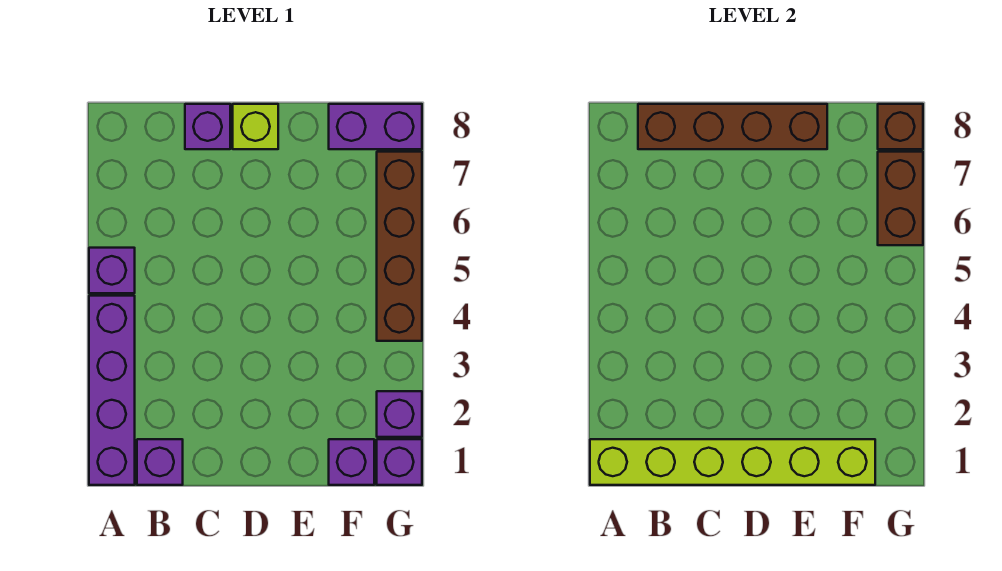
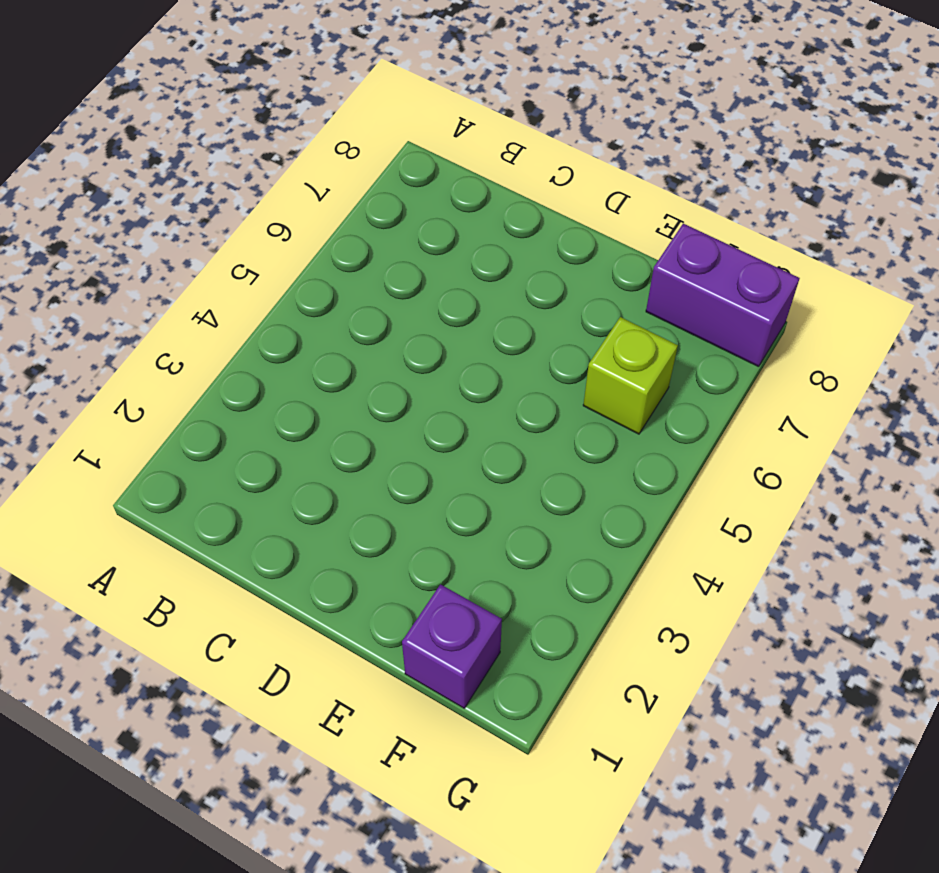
lime 1x1 brick [583,317,678,434] -> lime 1x1 brick moved to [233,104,278,149]
none -> purple 1x4 brick [89,296,135,485]
none -> purple 1x1 brick [89,248,135,293]
none -> purple 1x1 brick [137,439,183,485]

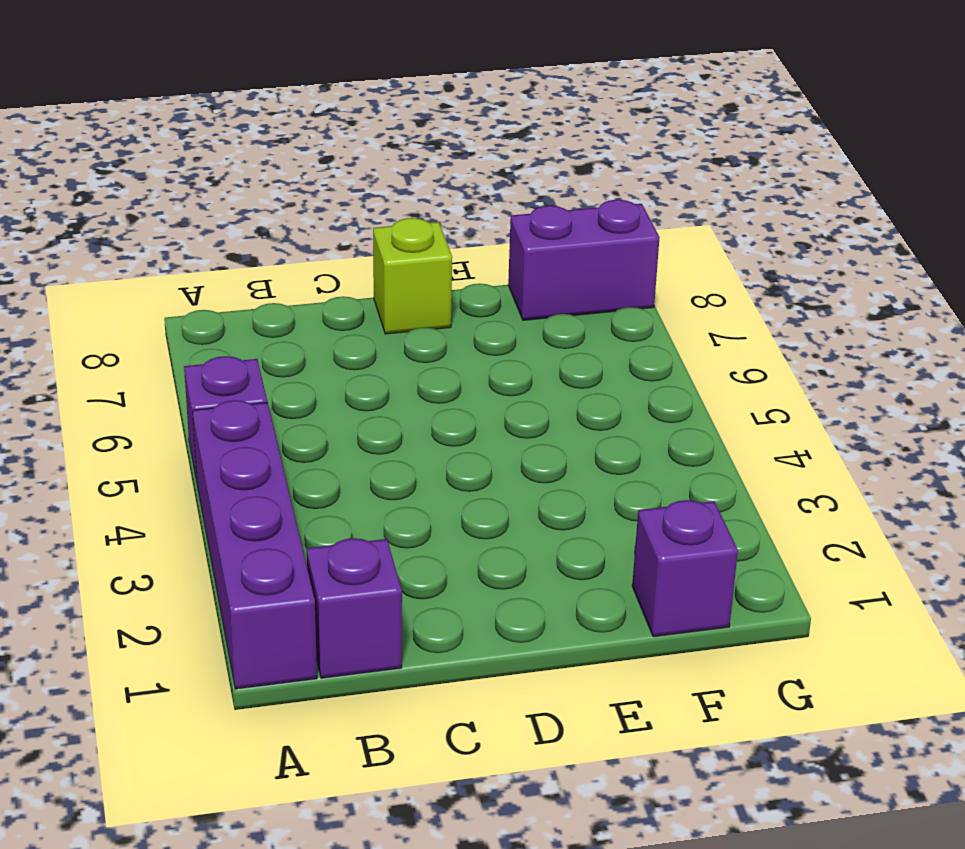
none -> purple 1x1 brick [185,104,230,149]
none -> purple 1x1 brick [377,439,422,485]
none -> purple 1x1 brick [377,391,422,437]

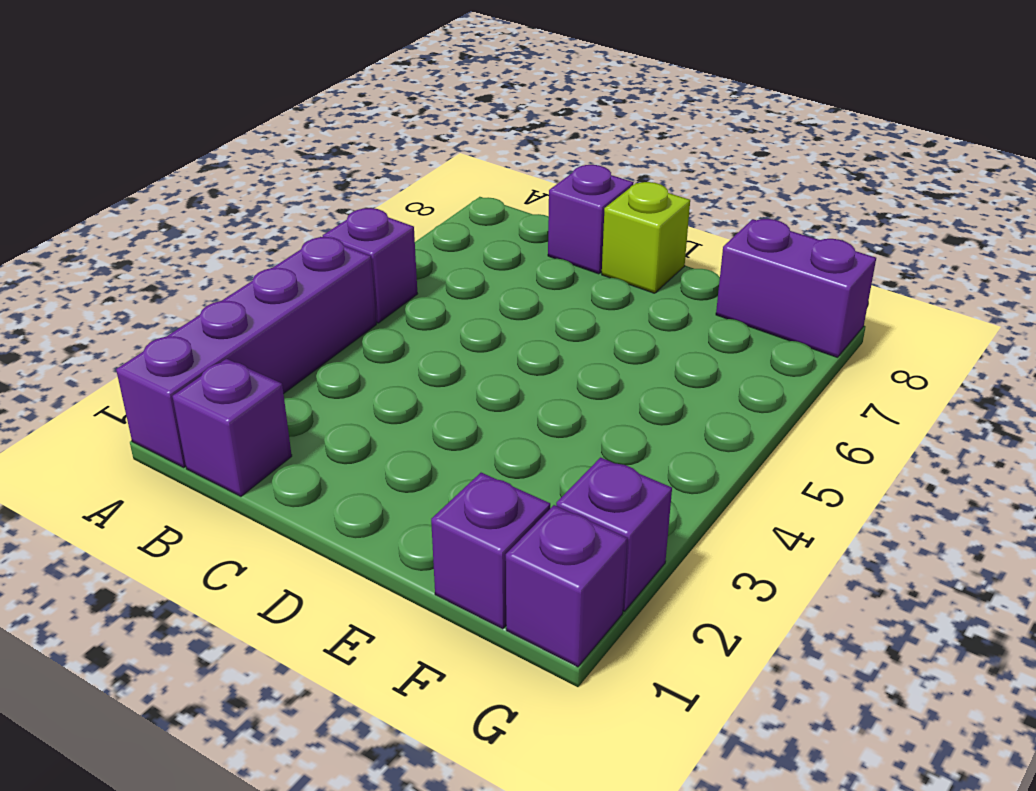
none -> brown 1x4 brick [377,152,422,341]
none -> lime 1x6 brick [590,439,875,485]
none -> brown 1x4 brick [638,104,827,149]

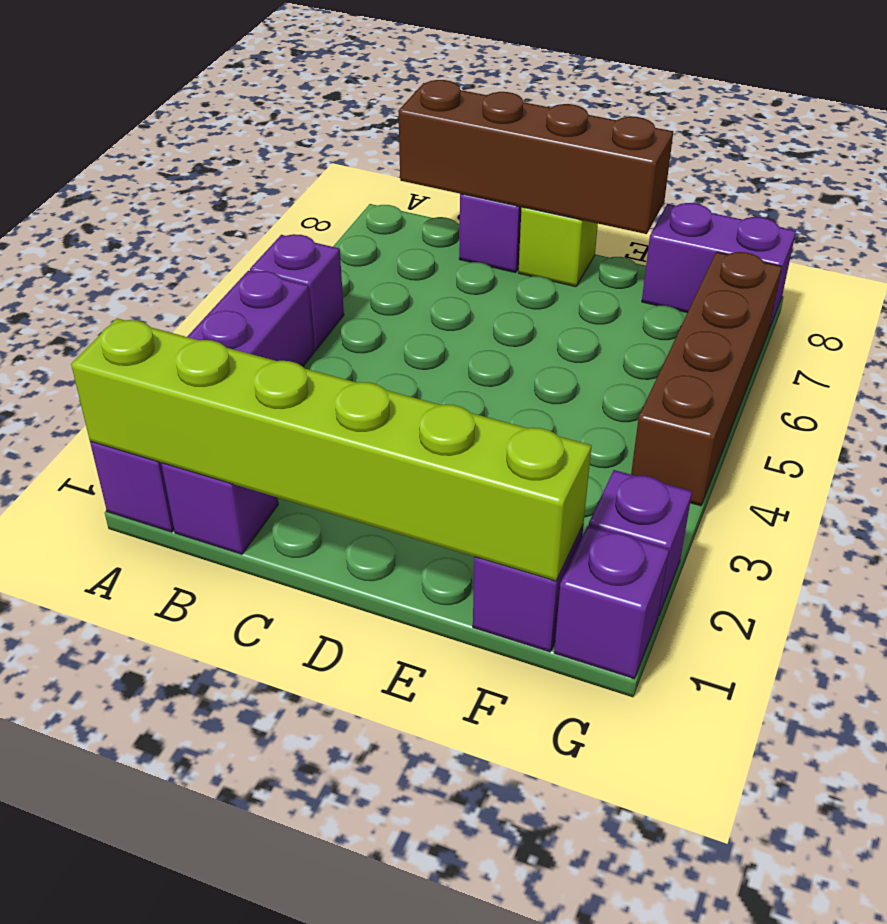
none -> brown 1x2 brick [878,152,923,245]
none -> brown 1x1 brick [878,104,923,149]

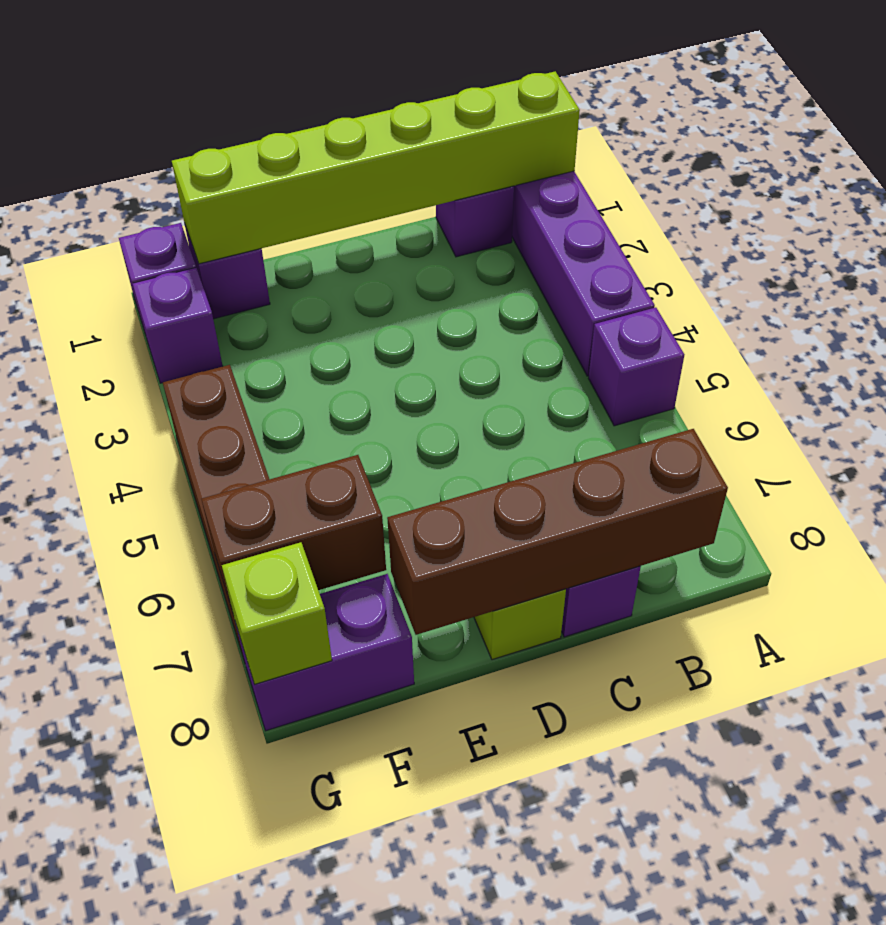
brown 1x2 brick [201,455,386,612] -> brown 1x2 brick turned to [878,152,923,245]
lime 1x1 brick [222,542,332,684] -> brown 1x1 brick [878,104,923,149]

